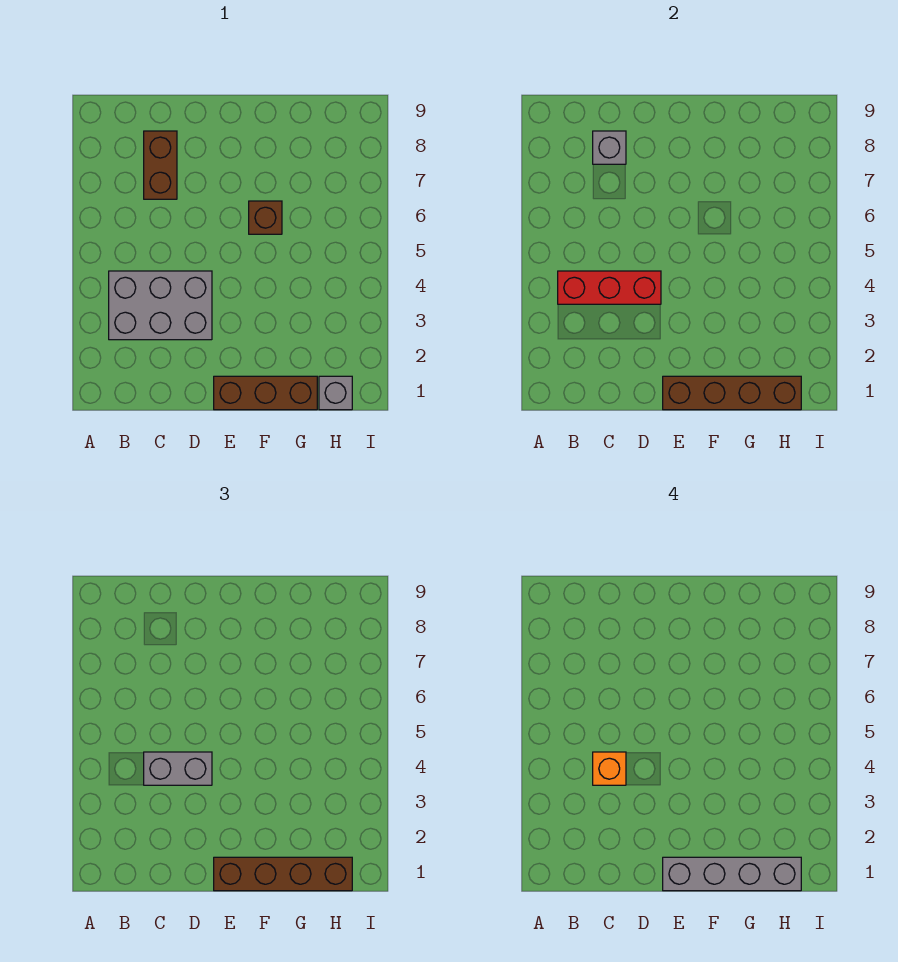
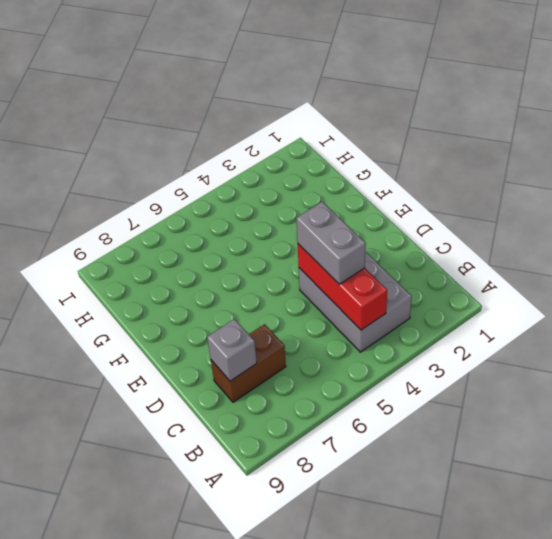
none -> brown 1x3 brick [214,376,317,410]
none -> brown 1x1 brick [249,201,282,234]
none -> grey 1x1 brick [319,376,352,410]

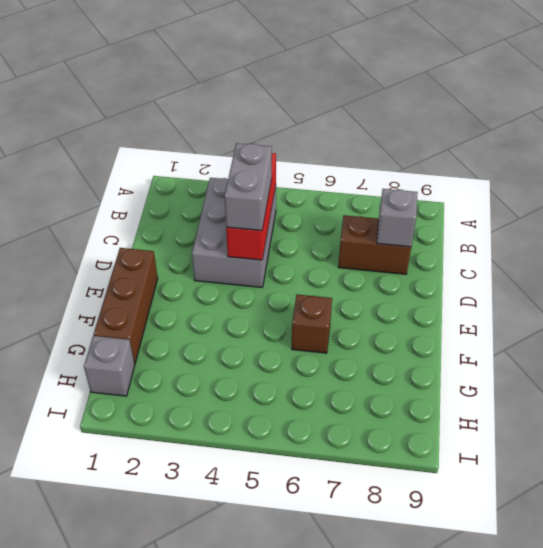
none -> brown 1x4 brick [663,376,801,410]
none -> brown 1x4 brick [214,857,352,891]
none -> orange 1x1 brick [593,752,626,785]

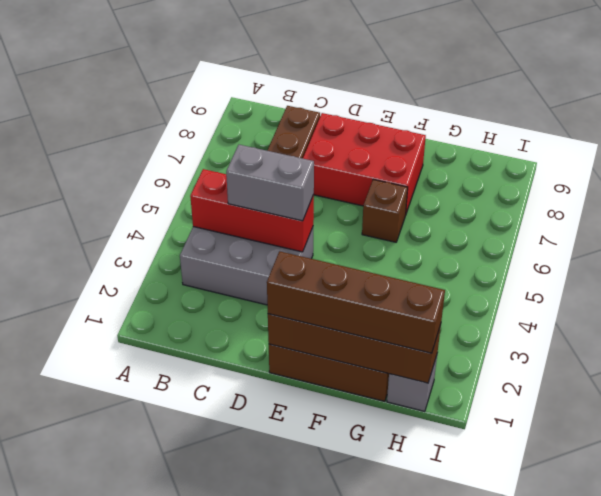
red 2x3 brick [303,113,426,213] -> none
none -> grey 1x1 brick [593,131,626,164]
none -> orange 1x1 brick [593,752,626,785]
none -> grey 1x4 brick [663,857,801,891]

